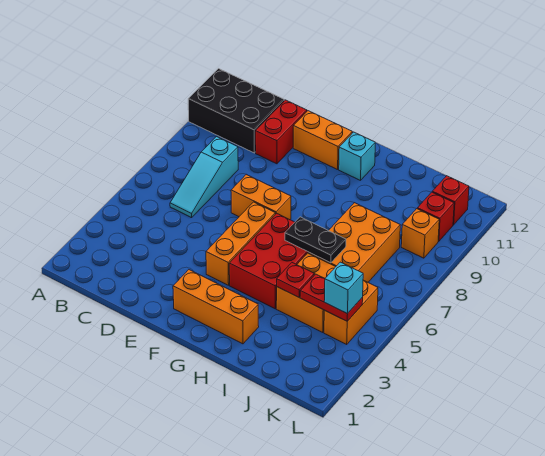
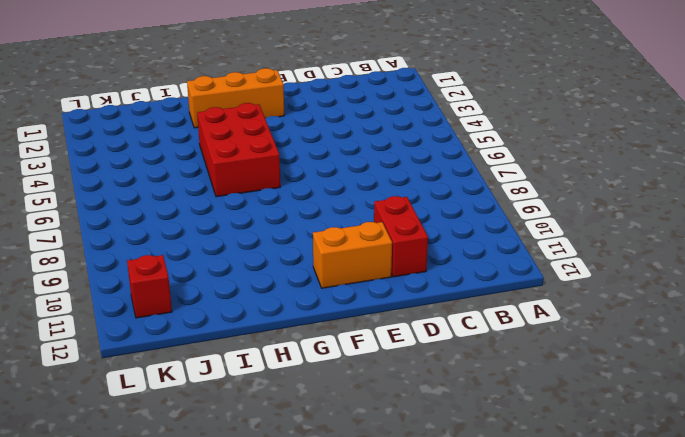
none -> black 2x3 brick [188,69,284,153]
none -> cyan 1x3 slope [170,137,238,218]
none -> orange 1x2 brick [231,174,291,220]

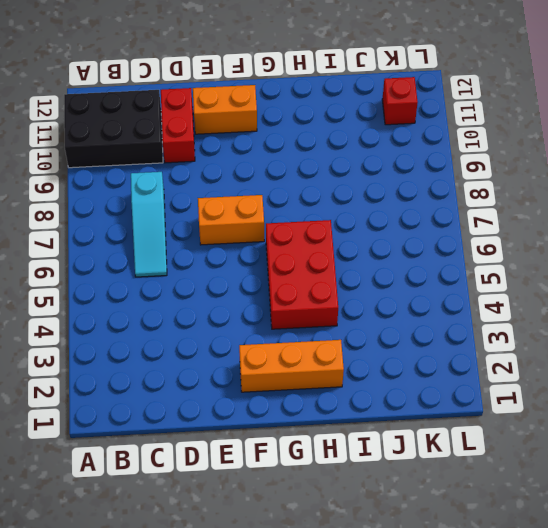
none -> orange 1x3 brick [206,202,275,285]
none -> cyan 1x1 brick [339,132,375,180]
none -> orange 2x2 brick [276,253,335,332]

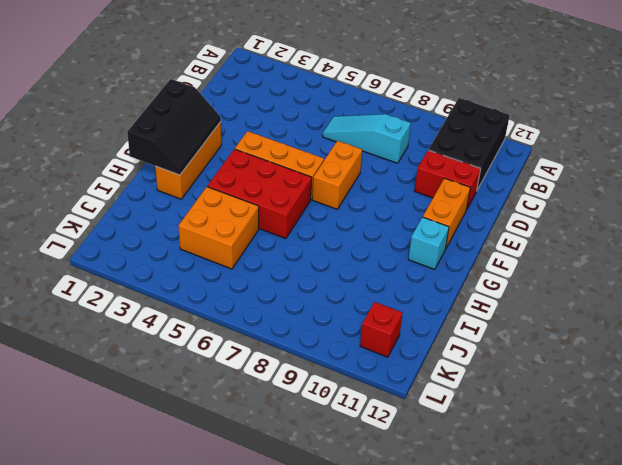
black 2x3 slope [127,79,221,175] -> none
none -> orange 2x3 brick [308,203,400,282]
none -> orange 1x2 brick [324,280,378,344]
none -> orange 1x1 brick [401,209,439,258]

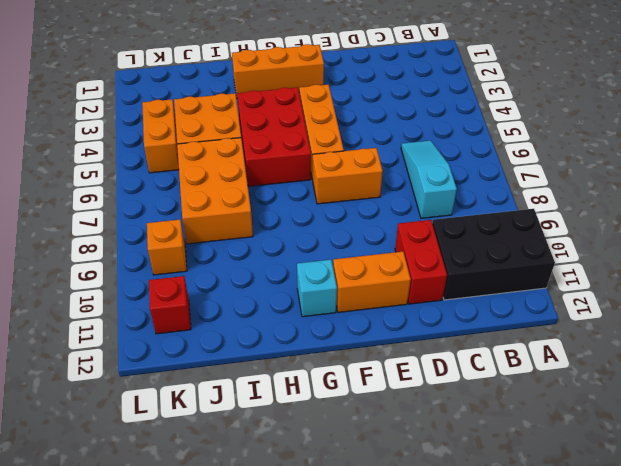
none -> red 1x1 brick [417,192,454,241]
none -> black 1x2 plate [285,217,346,263]
none -> red 1x1 plate [277,263,314,297]

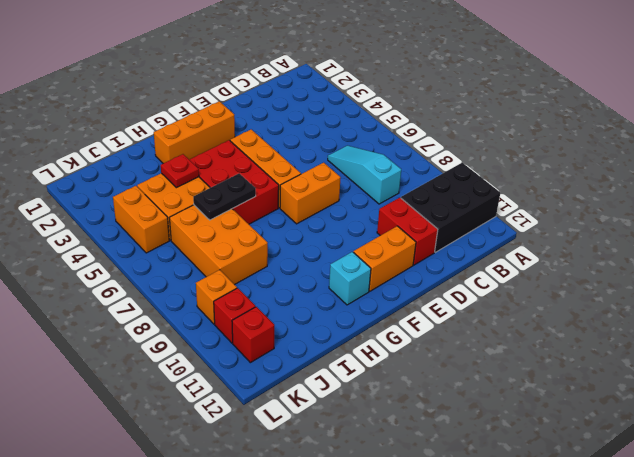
none -> red 1x2 plate [300,274,363,321]
none -> cyan 1x1 brick [324,262,363,314]

